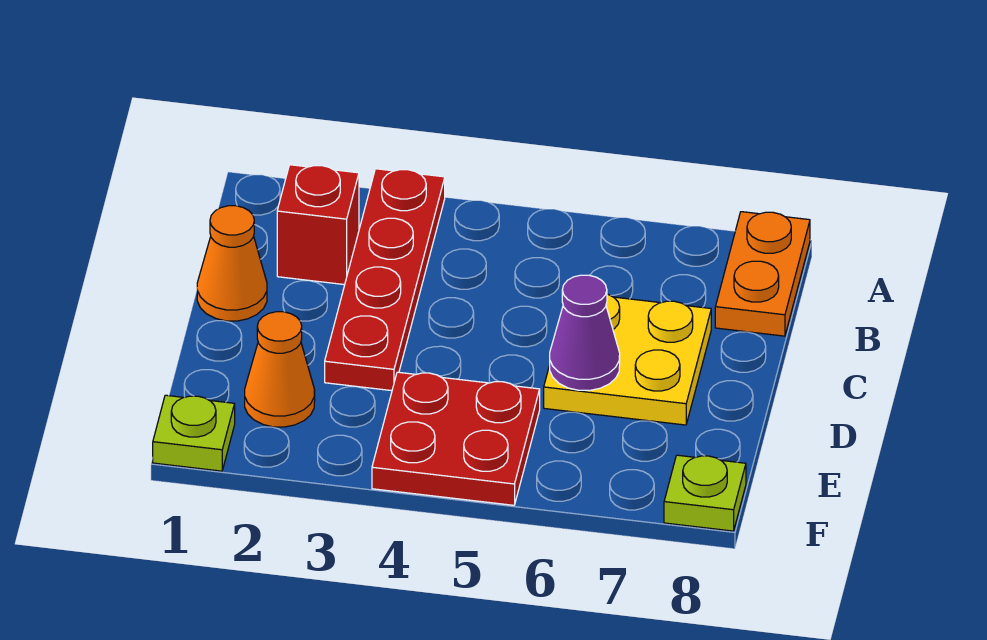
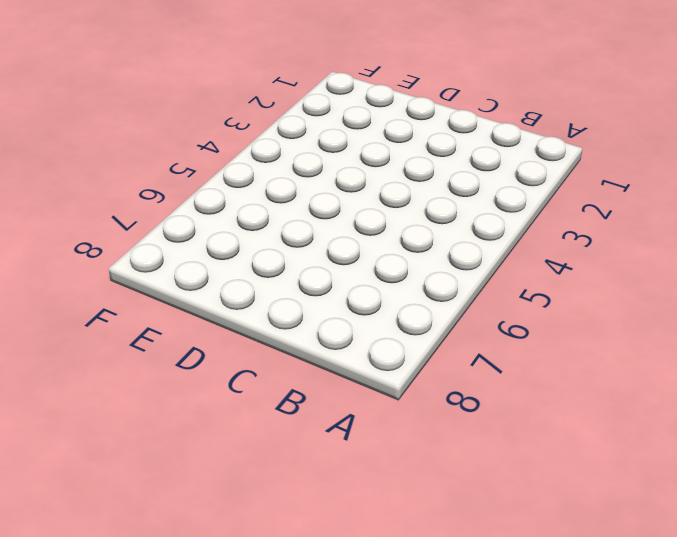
none -> red 1x4 plate [325,169,445,391]
none -> orange 1x2 plate [715,212,810,336]

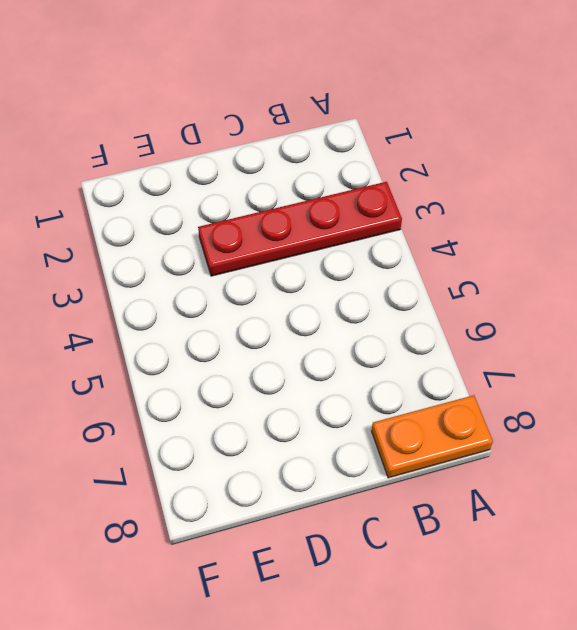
none -> red 1x1 brick [277,165,359,285]
none -> orange 1x1 cone [197,206,267,321]

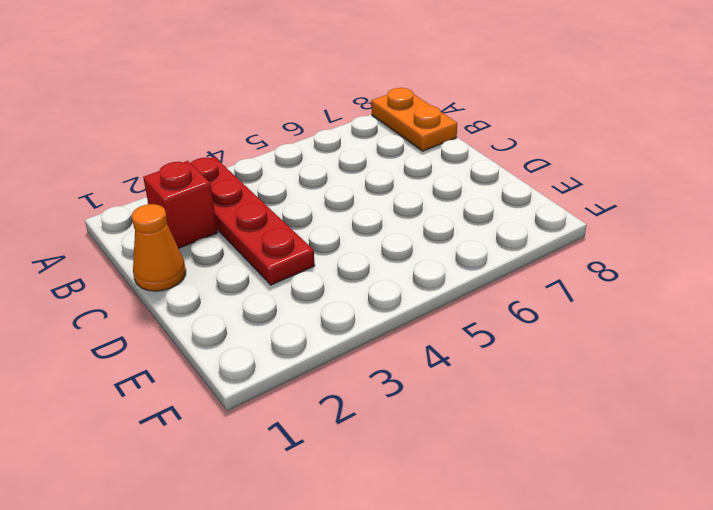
none -> yellow 2x2 plate [544,294,711,425]
none -> orange 1x1 cone [245,312,315,427]

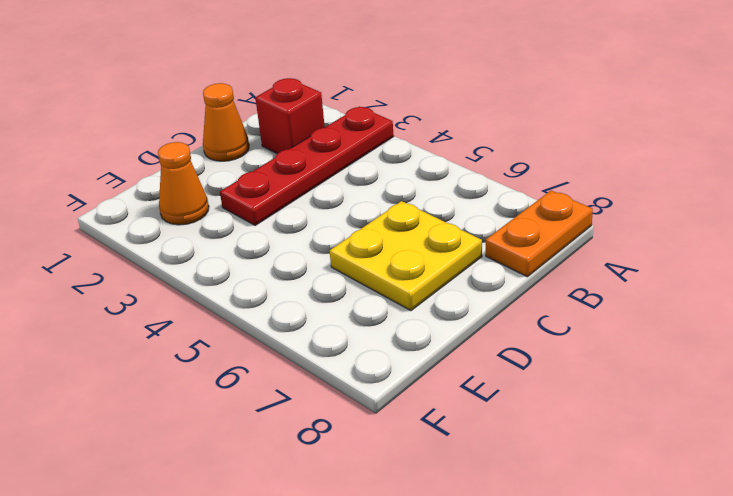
none -> red 2x2 plate [372,372,540,505]
none -> lime 1x1 plate [153,395,235,471]

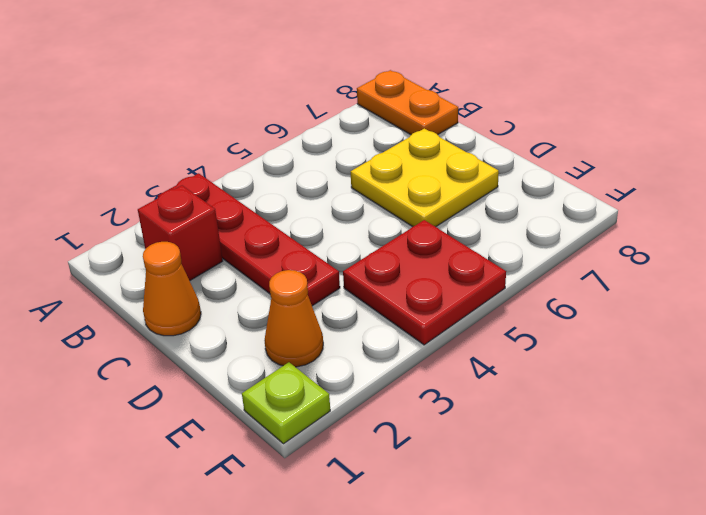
none -> lime 1x1 plate [664,455,746,531]
none -> purple 1x1 cone [550,275,620,391]

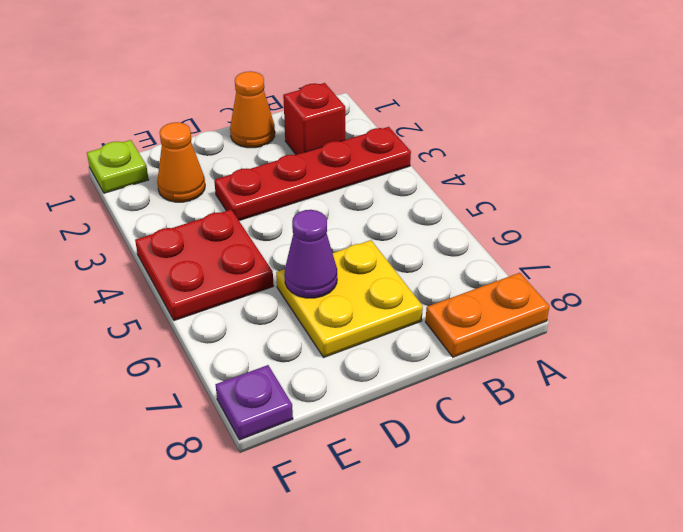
purple 1x1 plate [216,365,293,440] -> lime 1x1 plate [664,455,746,531]

